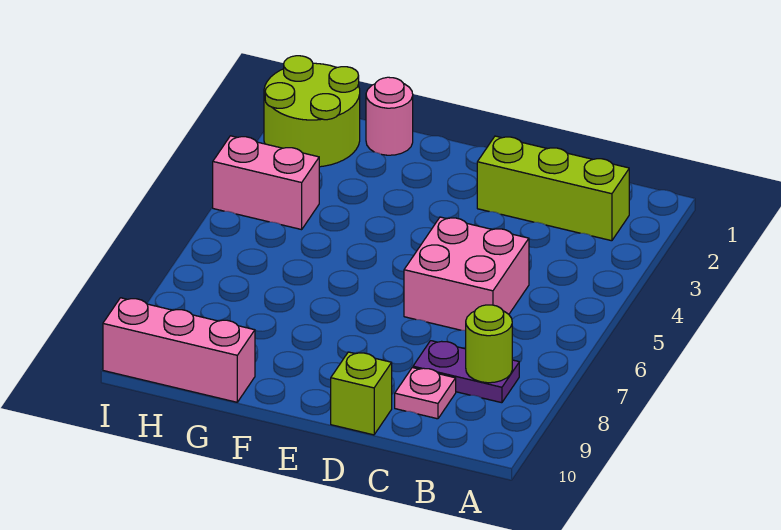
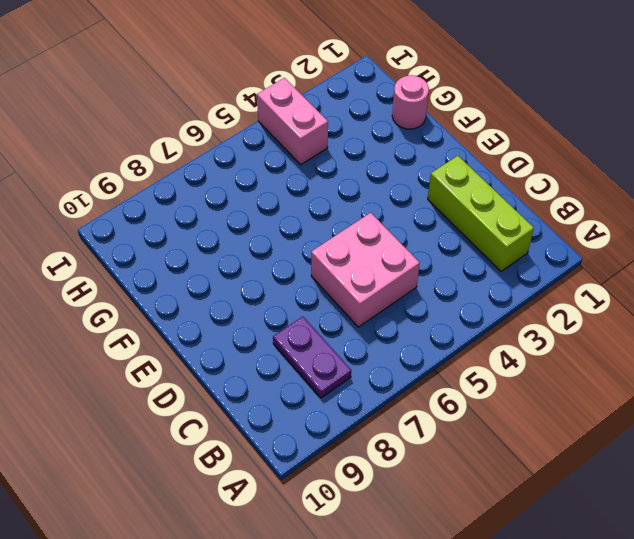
none -> pink 1x1 plate [395,368,456,419]
none -> lime 1x1 brick [331,352,392,435]

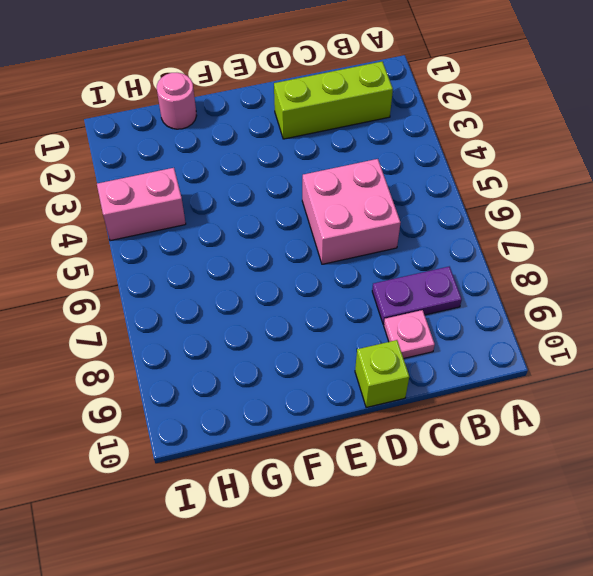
none -> pink 1x3 brick [103,298,255,402]
none -> lime 2x2 round brick [264,56,360,167]

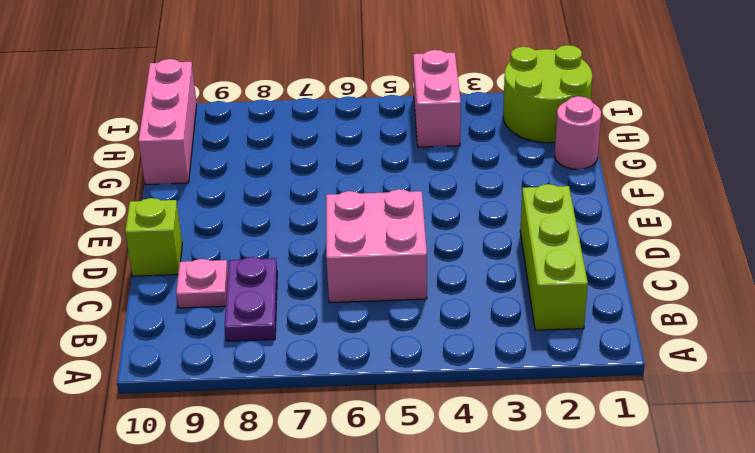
none -> lime 1x1 round brick [466,305,512,383]

